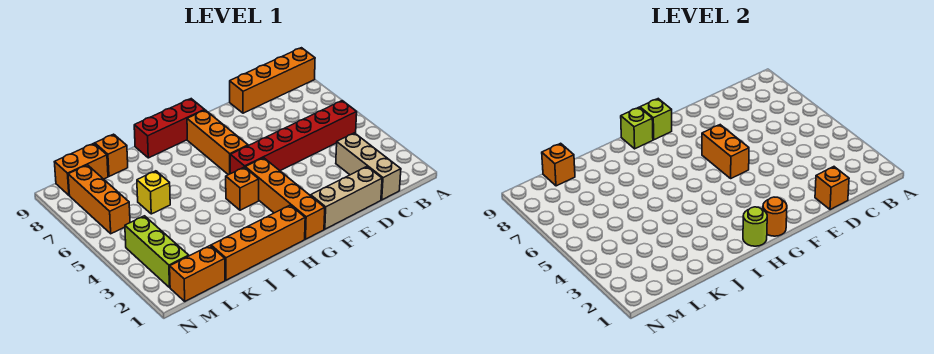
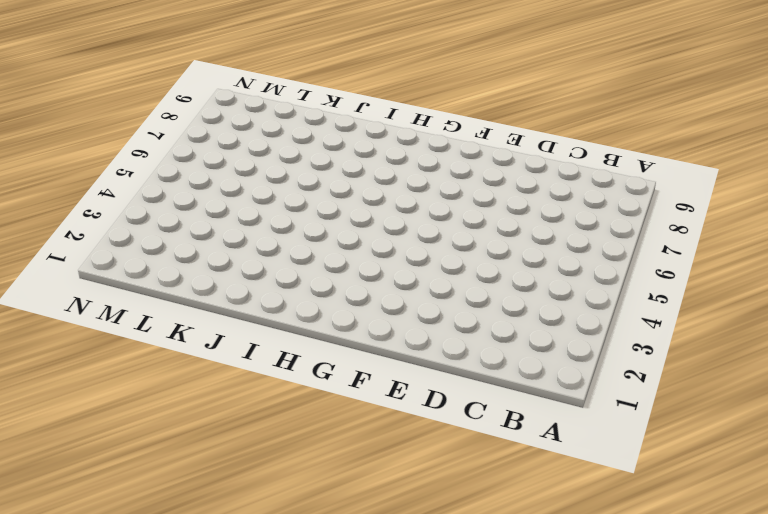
none -> orange 1x4 brick [230,48,315,113]
none -> red 1x6 brick [230,101,357,174]
none -> tan 1x3 brick [336,133,401,200]

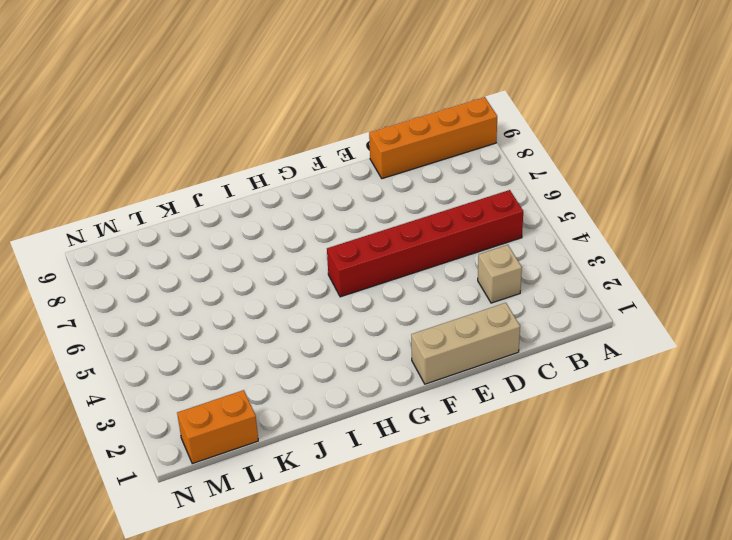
tan 1x1 brick [478,245,522,303] -> tan 1x3 brick [336,133,401,200]
none -> orange 1x4 brick [245,158,325,239]
none -> orange 1x3 brick [187,110,248,175]
none -> red 1x3 brick [134,99,204,158]

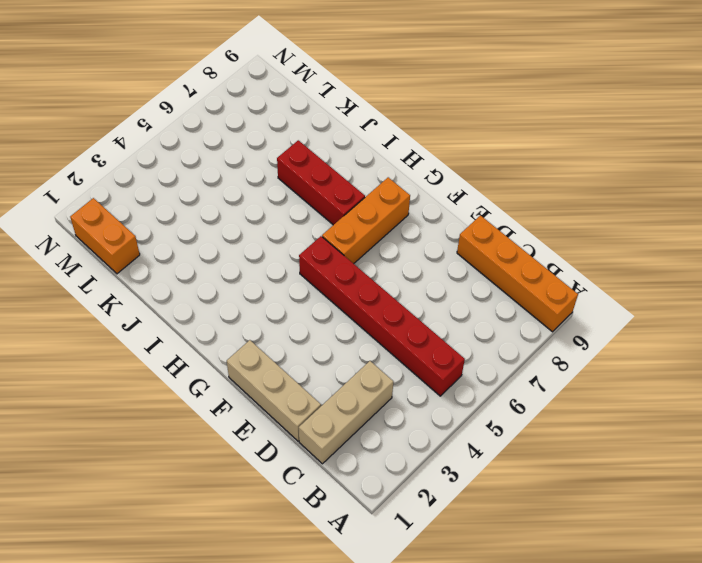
red 1x3 brick [277,140,365,225] -> red 1x3 brick moved to [134,99,204,158]
none -> orange 1x4 brick [245,158,325,239]
none -> orange 1x4 brick [211,205,305,280]
none -> orange 1x1 brick [226,167,259,210]

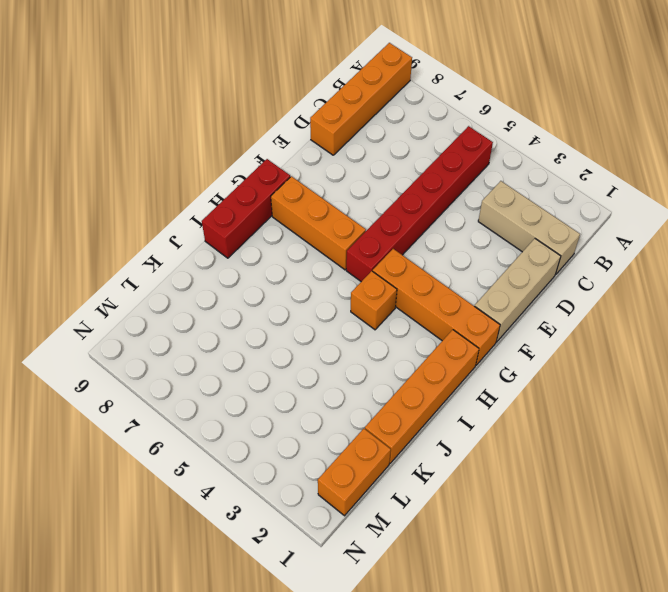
none -> yellow 1x1 brick [137,171,170,214]
none -> orange 1x1 brick [95,134,128,176]
none -> orange 1x2 brick [55,143,108,195]

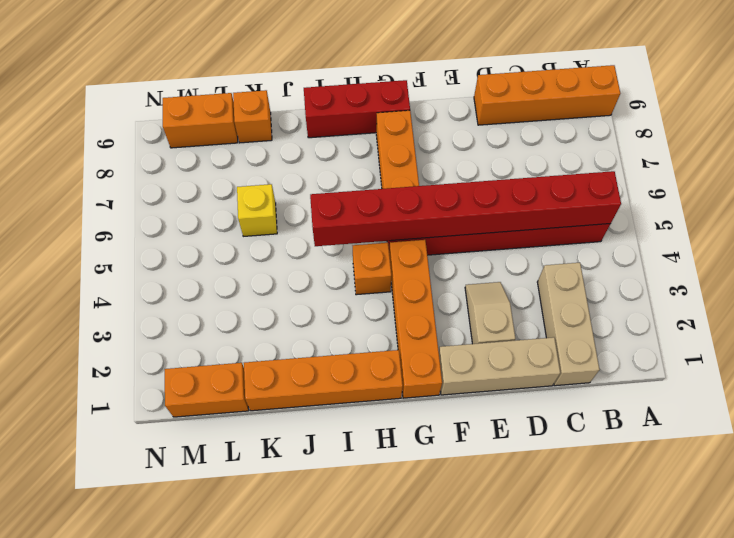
red 1x8 brick [310,171,621,246] -> orange 1x2 brick [702,125,749,178]
tan 1x2 slope [465,282,515,344] -> none
none -> lime 1x3 brick [125,216,189,287]
none -> orange 1x3 brick [68,165,130,234]
none -> orange 1x1 brick [815,167,849,210]

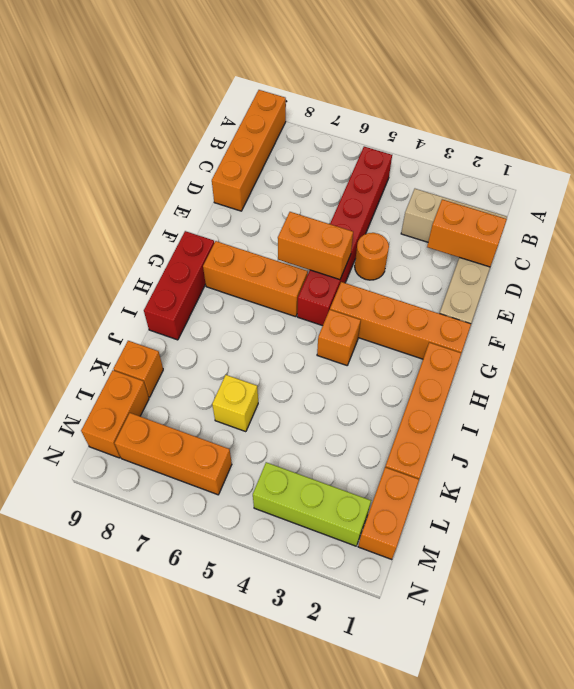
orange 1x2 brick [427,199,507,267] -> orange 1x1 brick [815,167,849,210]
orange 1x1 round brick [355,233,389,280] -> orange 1x1 round brick moved to [763,197,787,236]
none -> lime 1x1 brick [640,99,672,140]
none -> lime 1x1 round brick [743,207,767,246]
none -> lime 1x1 brick [621,107,653,149]

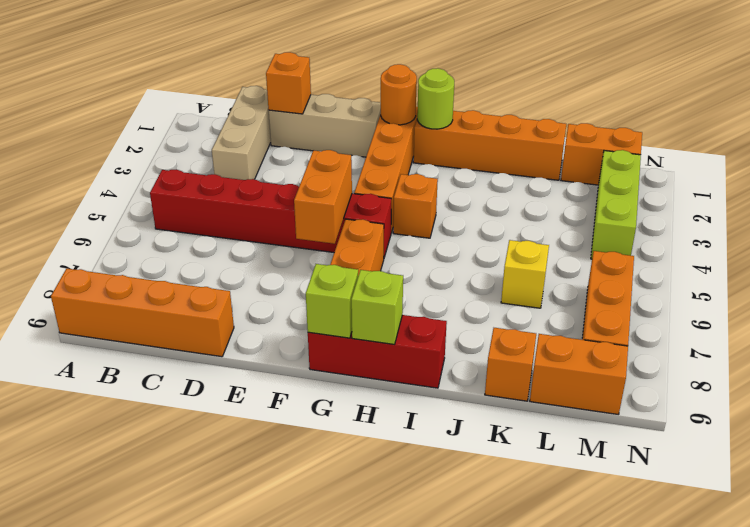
none -> orange 1x1 brick [542,143,575,186]

